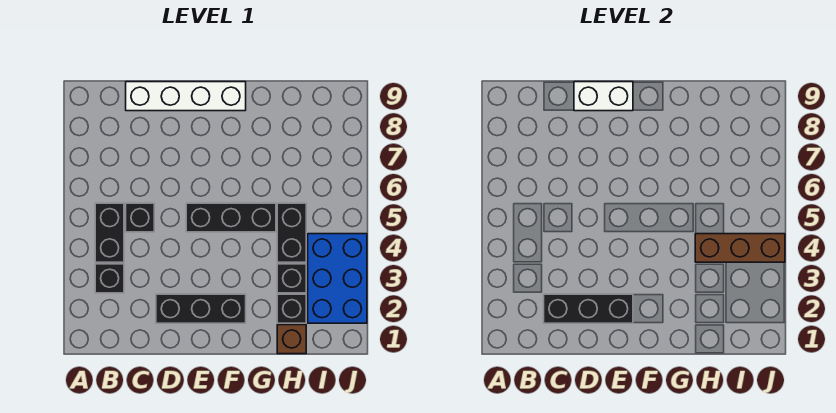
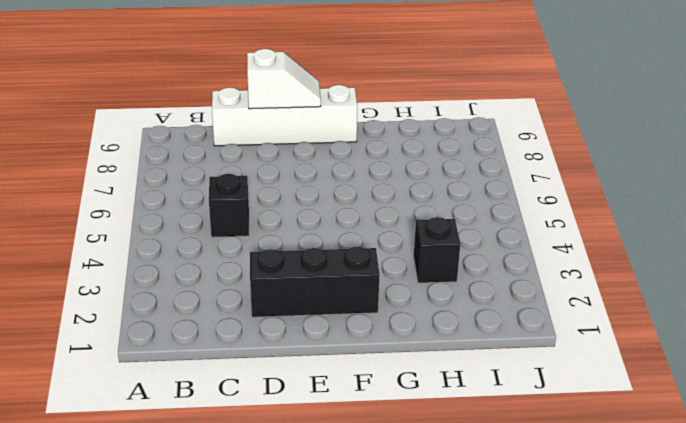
white 1x2 slope [247,49,321,109] -> white 1x2 brick [574,82,633,111]
none -> black 1x1 brick [95,264,124,293]
none -> black 1x2 brick [95,203,124,262]
none -> black 1x3 brick [186,203,276,232]

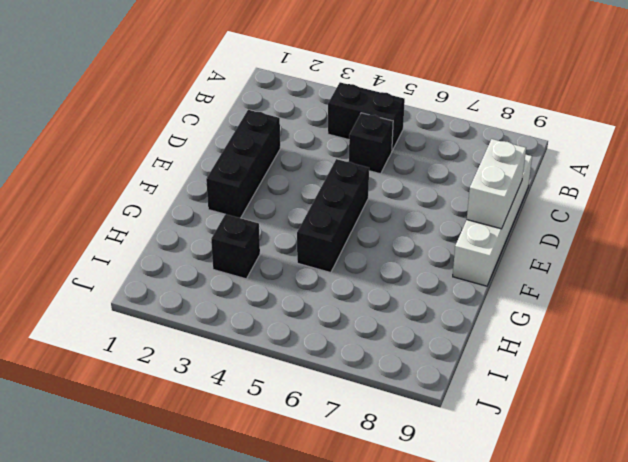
none -> black 1x1 brick [95,264,124,293]
none -> brown 1x1 brick [277,325,306,354]
none -> black 1x1 brick [277,294,306,323]

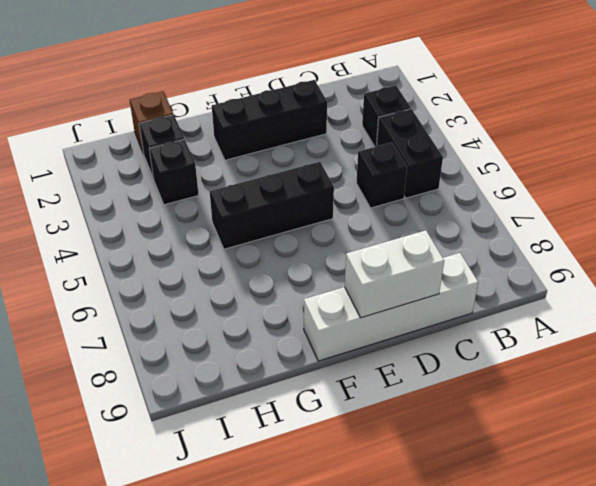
none -> black 1x2 brick [277,203,306,262]
none -> blue 2x3 brick [308,234,367,323]
none -> black 1x3 brick [544,294,633,323]

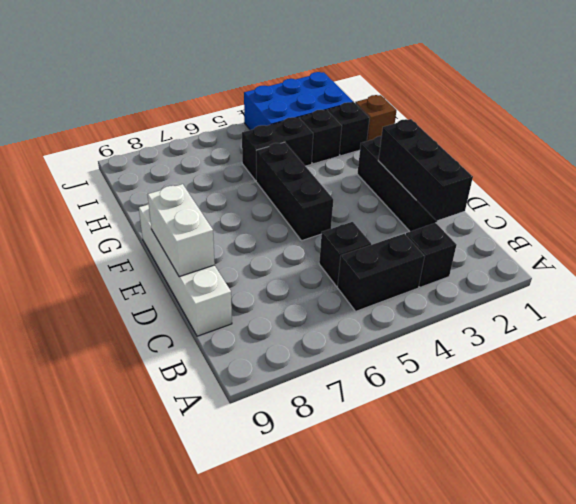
none -> brown 1x3 brick [695,234,785,262]

